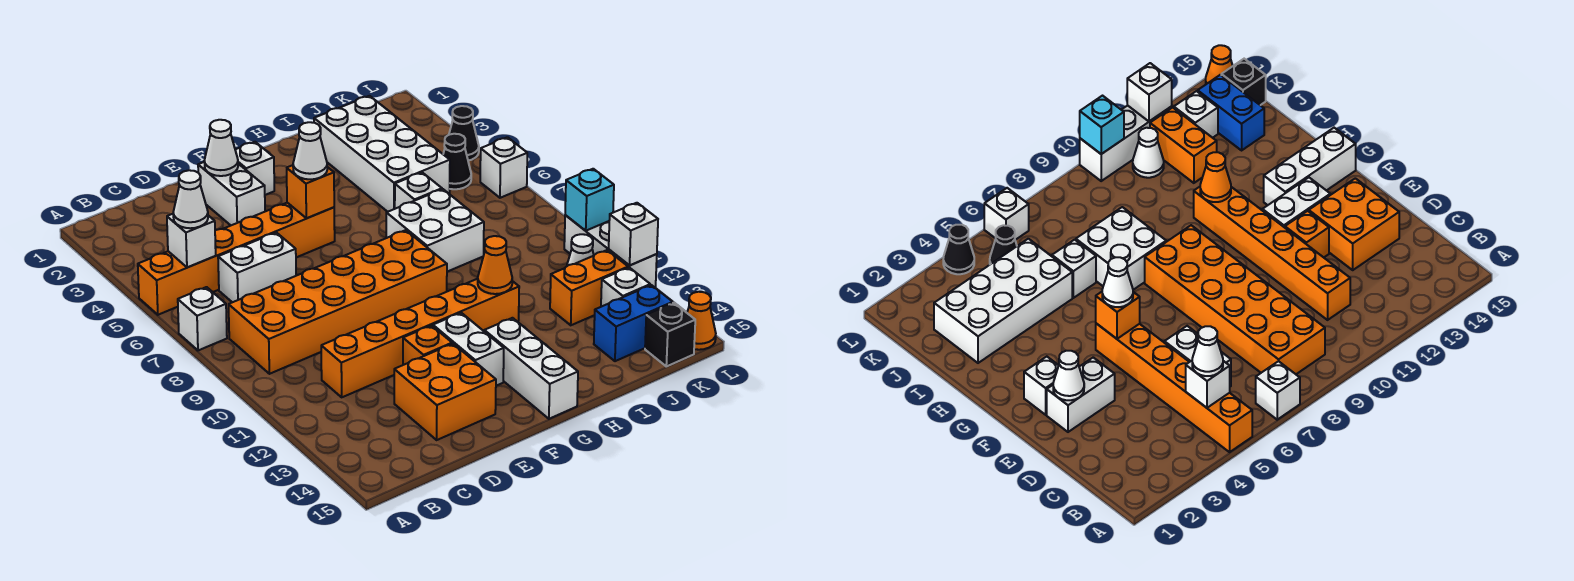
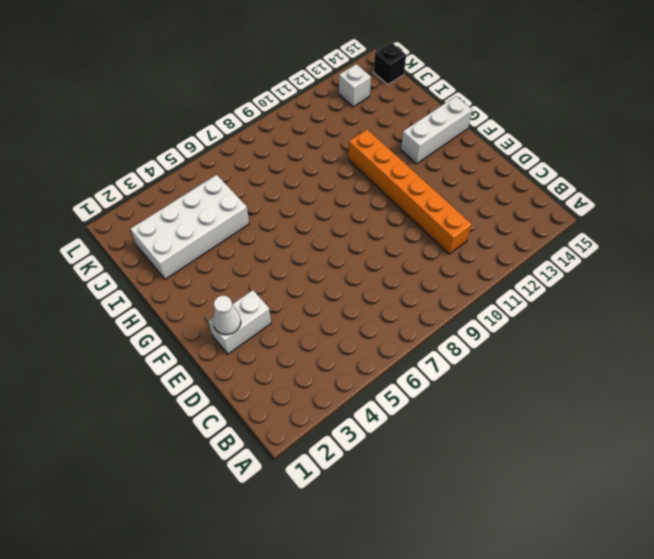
none -> orange 1x6 brick [138,203,335,315]
none -> white 1x1 brick [178,287,227,350]
none -> orange 2x6 brick [229,230,447,374]
none -> white 1x2 brick [218,232,296,302]

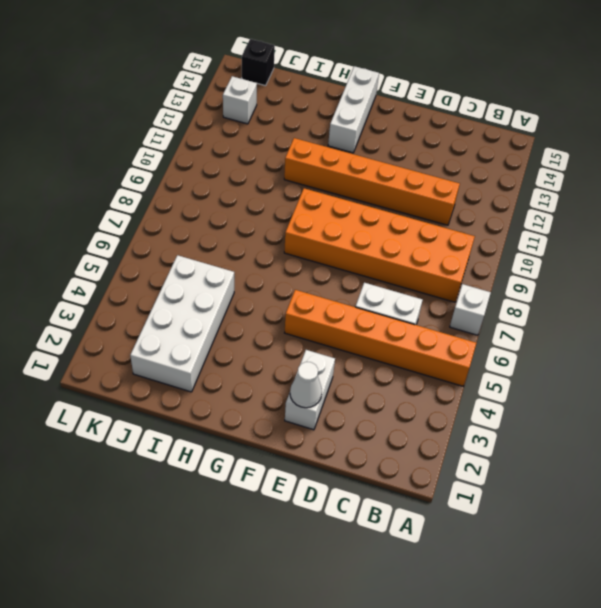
none -> orange 2x2 brick [394,344,496,440]
none -> orange 1x1 brick [403,326,452,365]
none -> white 1x1 brick [235,142,274,195]
none -> white 1x2 brick [433,313,504,386]

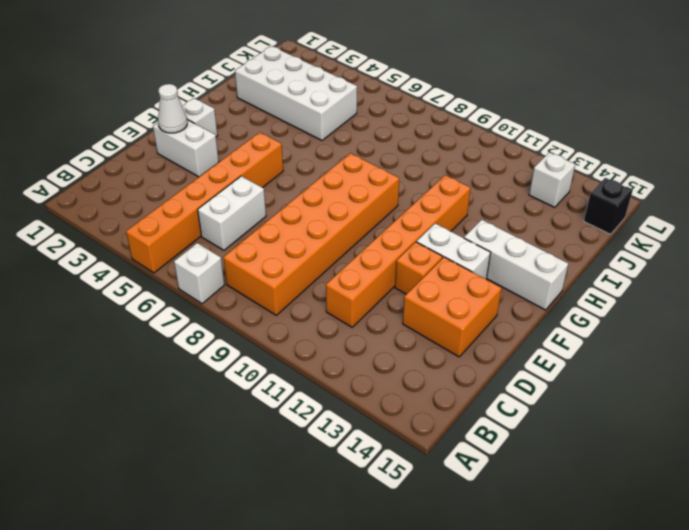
none -> white 2x2 brick [386,189,484,272]
none -> white 1x1 brick [395,172,442,209]
none -> orange 1x2 brick [550,250,628,325]
none -> blue 1x2 brick [594,285,673,361]

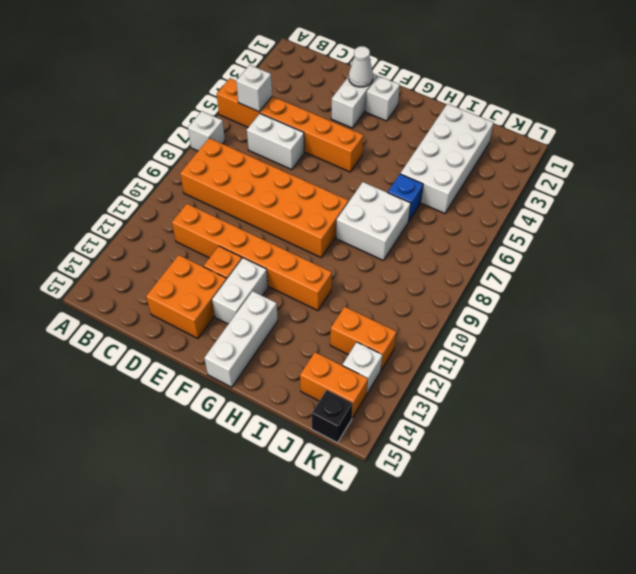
blue 1x1 brick [388,174,423,222] -> white 1x1 brick [395,172,442,209]
orange 1x2 brick [300,352,368,418] -> blue 1x2 brick [594,285,673,361]
none -> black 1x1 cone [443,134,471,189]
none -> white 1x1 cone [567,234,594,266]
none -> black 1x1 cone [449,106,479,161]
none -> white 1x1 brick [480,137,527,198]

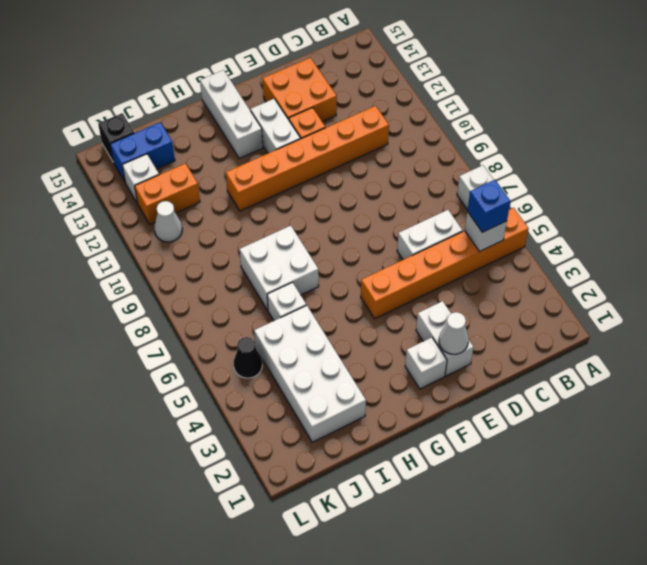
blue 1x1 brick [467,180,510,232] -> white 1x1 cone [173,170,208,228]
none -> orange 2x6 brick [229,230,447,374]
none -> black 1x1 cone [449,106,479,161]
none -> white 1x1 brick [480,137,527,198]
none -> white 1x3 brick [564,215,657,288]

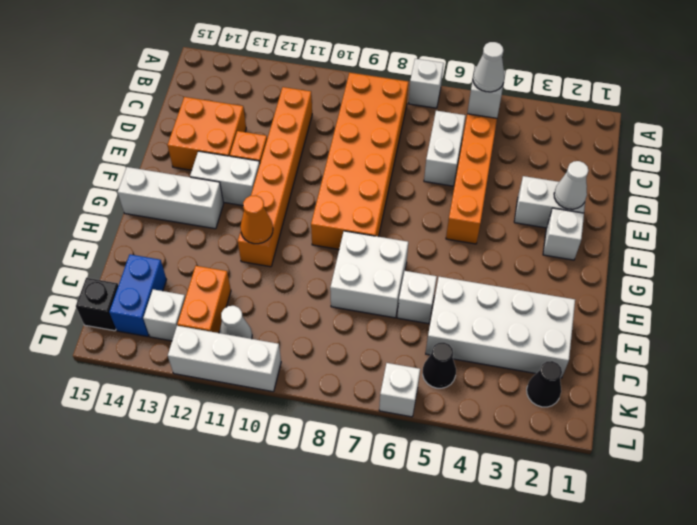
black 1x1 cone [527,361,562,407] -> black 1x1 cone moved to [449,106,479,161]
none -> orange 1x1 cone [687,292,716,350]
none -> orange 1x1 brick [287,165,334,218]
none -> cyan 1x1 brick [565,169,614,231]
none -> white 1x1 brick [609,203,658,265]

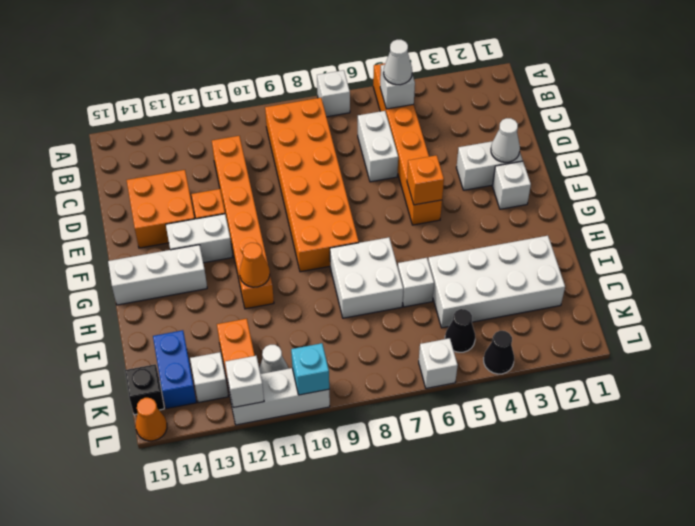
none -> white 1x1 cone [293,122,327,179]

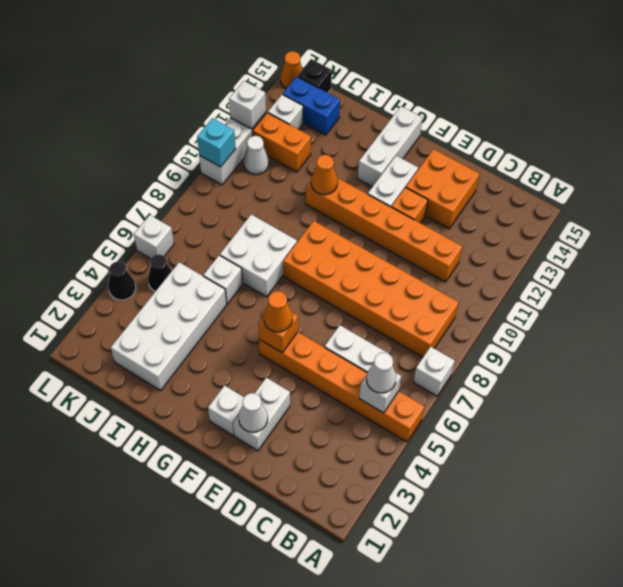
orange 1x1 cone [264,291,292,332] -> white 1x1 cone [293,122,327,179]

